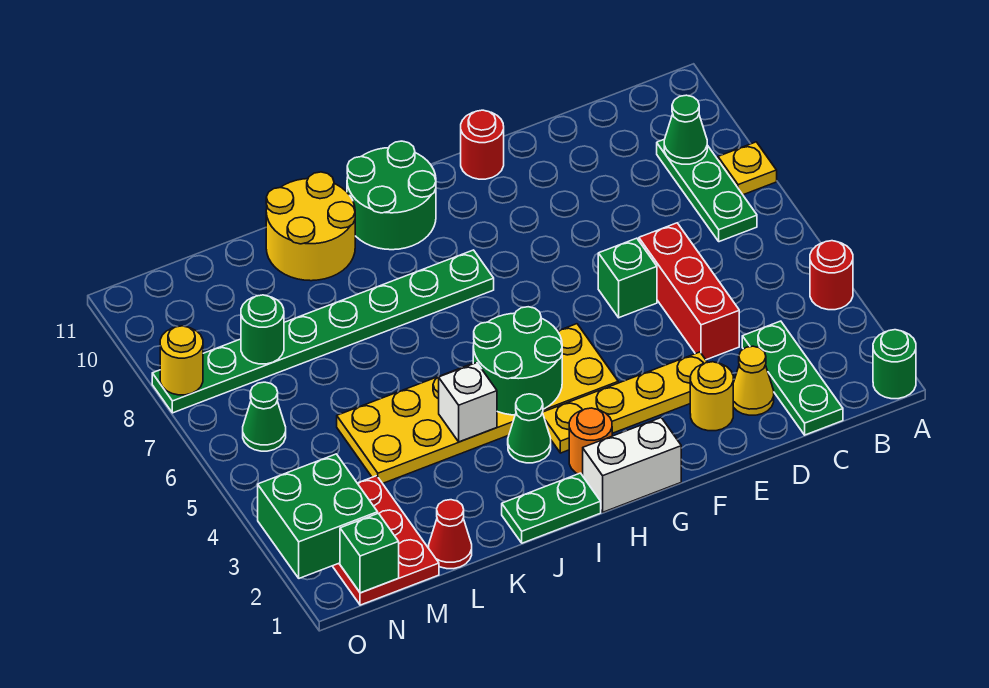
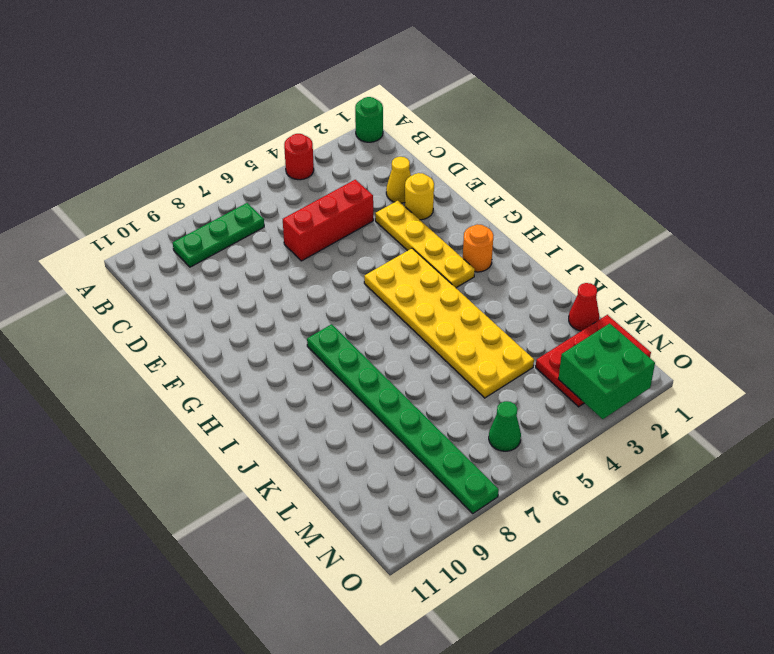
none -> yellow 1x1 plate [718,142,777,195]
none -> green 1x3 plate [742,321,843,435]
none -> green 1x1 brick [598,238,657,318]

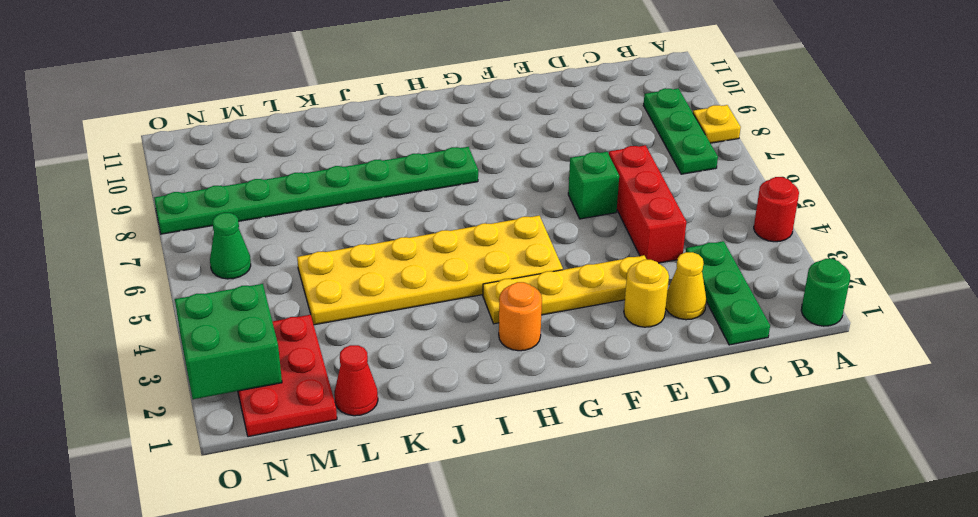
none -> red 1x1 round brick [461,110,504,179]
none -> white 1x2 brick [583,418,681,512]
none -> green 2x2 round brick [347,141,436,250]

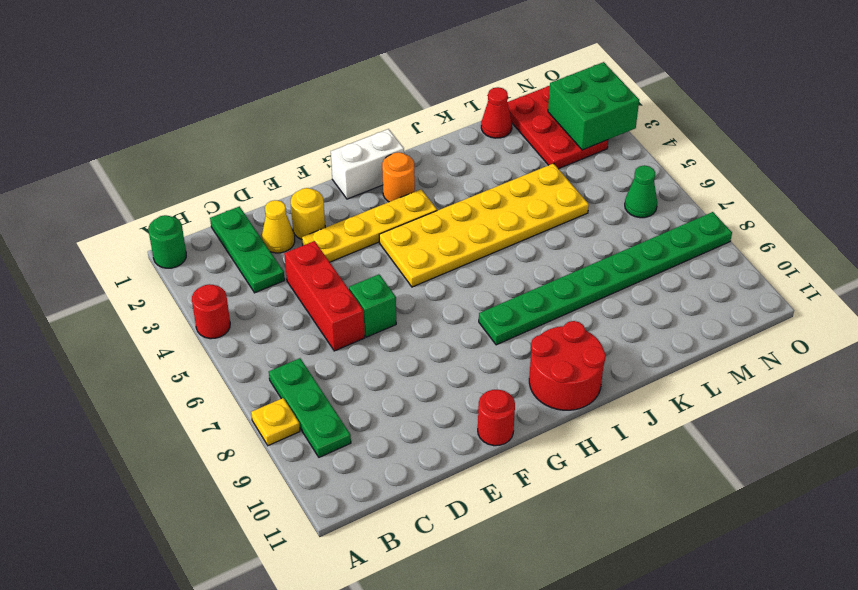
red 2x2 round brick [529,321,606,410] -> green 2x2 round brick [347,141,436,250]
none -> green 1x2 plate [502,473,601,543]
none -> green 1x1 cone [508,394,551,463]
none -> yellow 2x2 round brick [266,172,355,281]

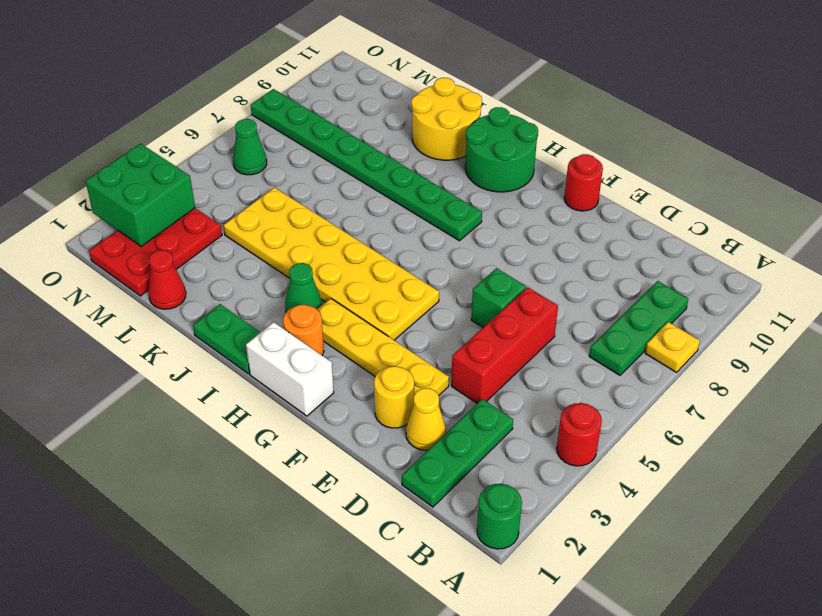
none -> green 1x1 cone [664,95,707,164]
none -> green 2x2 round brick [473,307,562,415]
none -> white 1x1 brick [439,363,497,442]

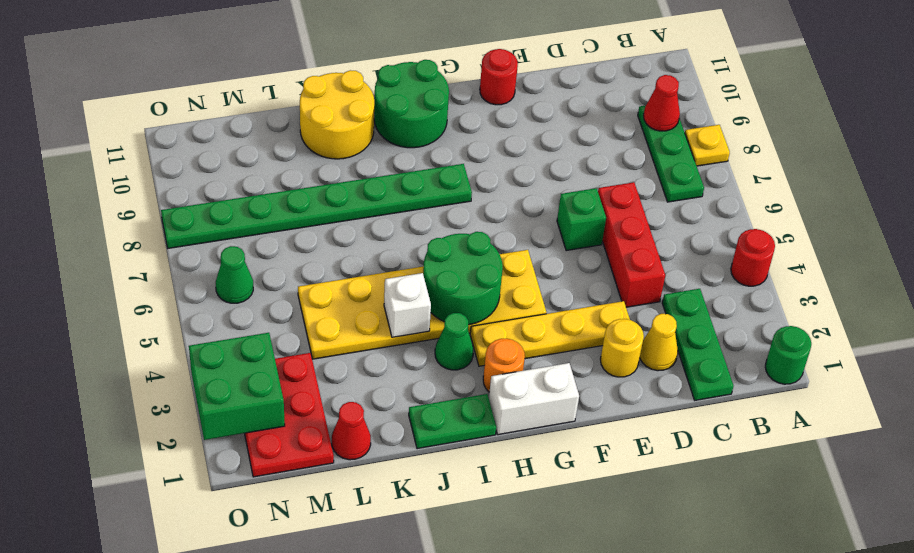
red 1x1 cone [643,75,680,131] -> green 1x1 cone [664,95,707,164]
none -> green 1x1 round brick [241,295,284,364]
none -> green 1x1 brick [340,513,399,593]
none -> yellow 1x1 round brick [160,326,203,395]

